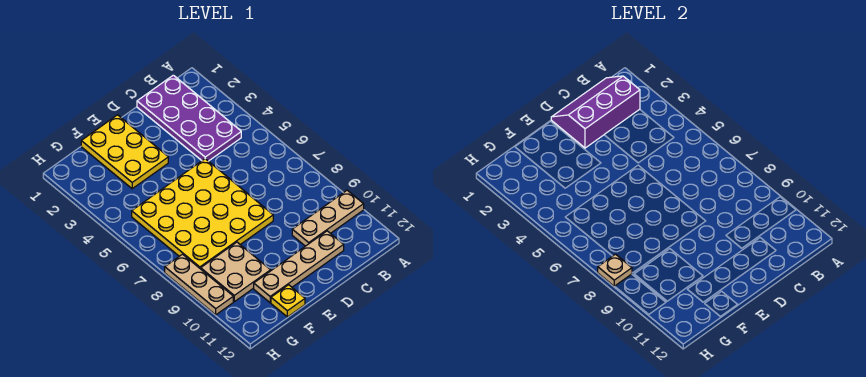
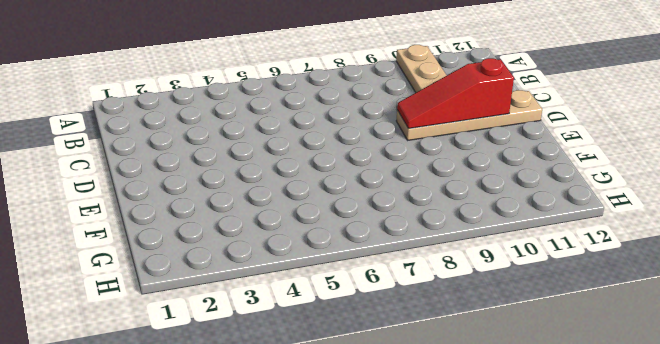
tan 1x4 plate [396,90,542,140] -> tan 1x4 plate turned to [254,231,344,303]
red 1x3 slope [397,58,514,129] -> none
none -> purple 2x4 plate [137,75,241,161]
none -> yellow 4x4 plate [132,159,273,269]

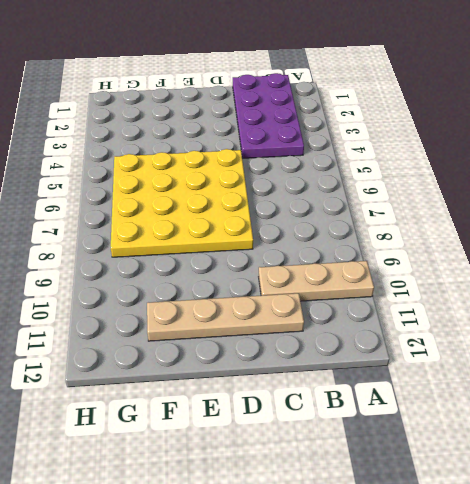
none -> yellow 2x3 plate [81,115,168,189]
none -> tan 2x2 plate [201,242,271,302]

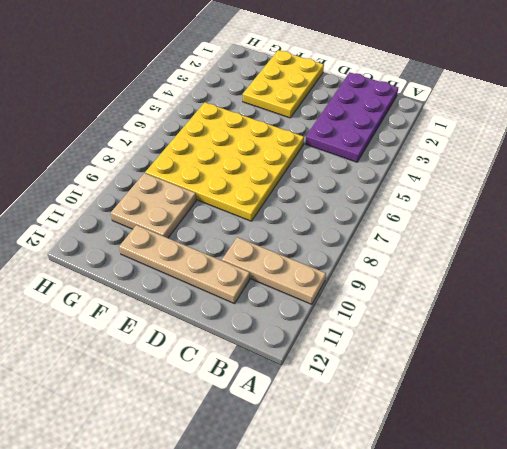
none -> yellow 1x1 plate [271,285,305,317]
none -> tan 1x3 plate [165,254,233,315]

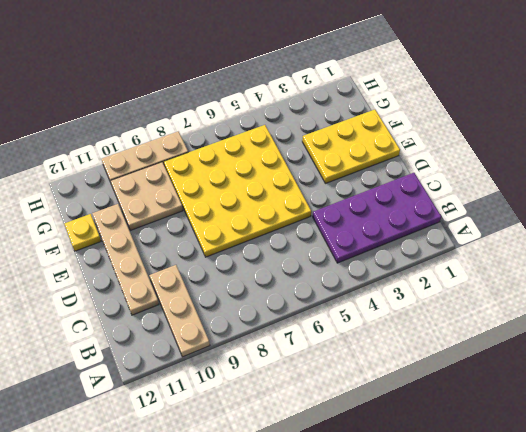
none -> purple 2x3 slope [551,76,640,148]
none -> tan 1x1 plate [598,254,632,286]

